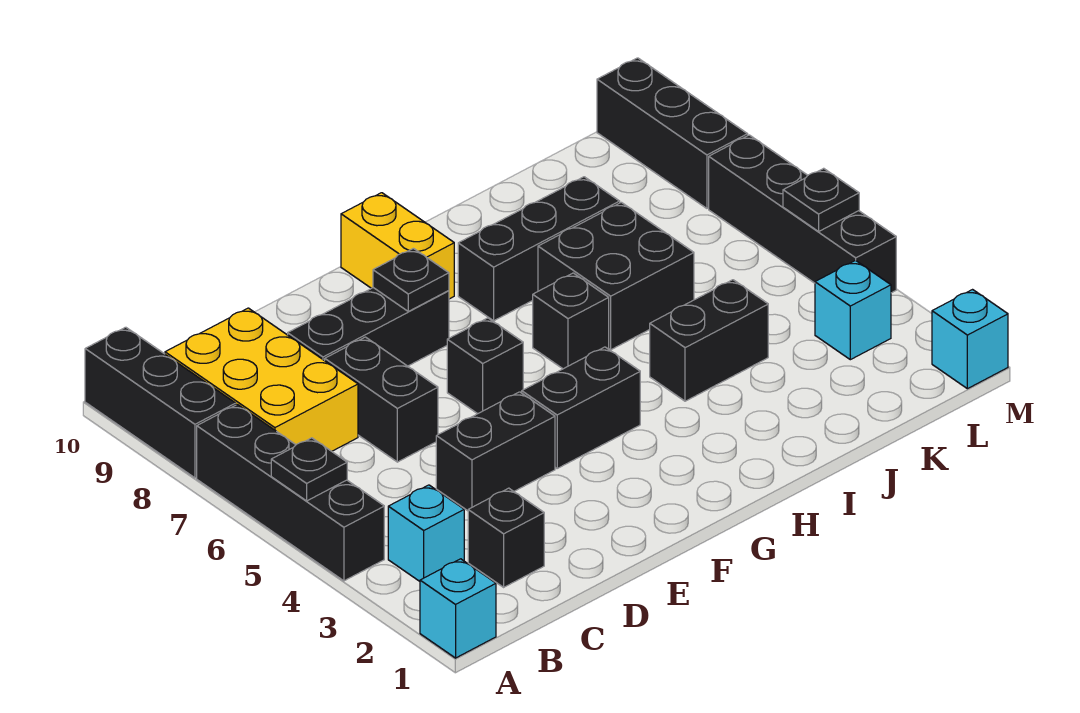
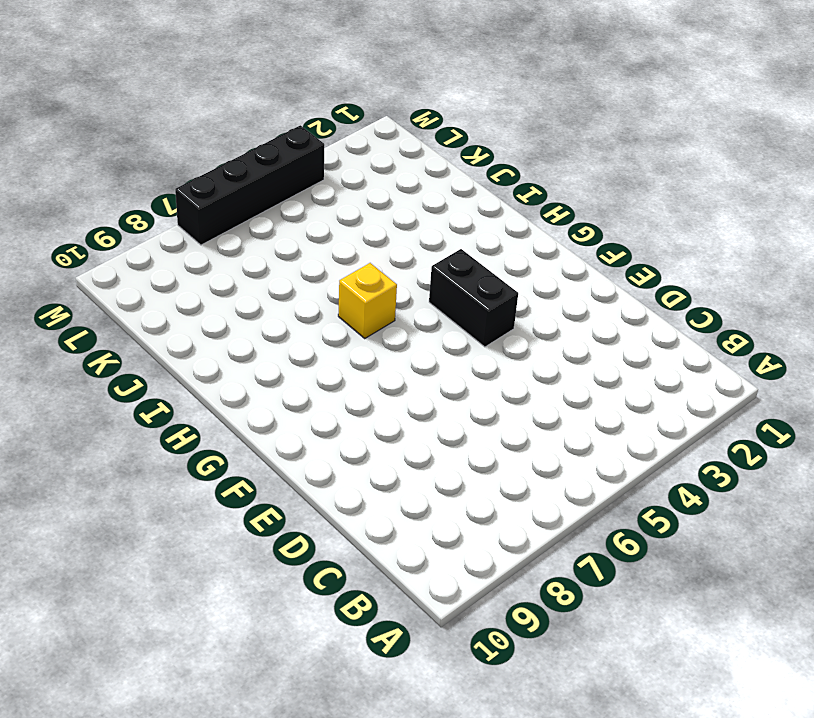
yellow 1x1 brick [338,263,397,338] -> black 1x1 brick [533,273,609,369]
none -> cyan 1x1 brick [420,559,496,658]
none -> black 1x4 brick [197,404,384,581]
none -> black 1x3 brick [85,327,236,478]

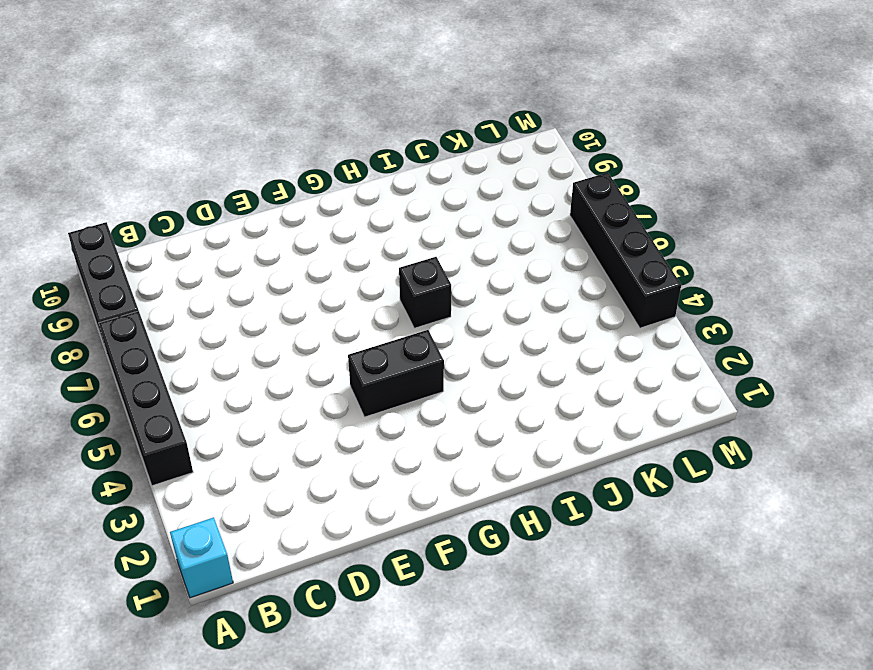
none -> cyan 1x1 brick [388,485,464,581]
none -> yellow 2x3 brick [165,308,358,451]
none -> black 1x1 brick [468,488,544,587]

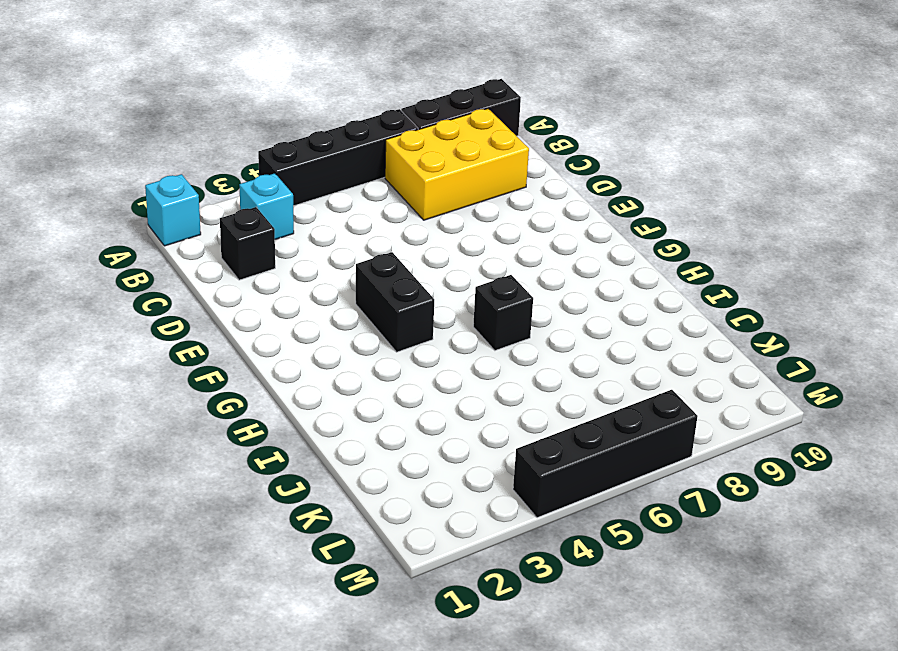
none -> black 1x2 brick [436,392,555,511]
none -> black 1x2 brick [325,337,438,462]
none -> black 1x3 brick [288,288,449,366]

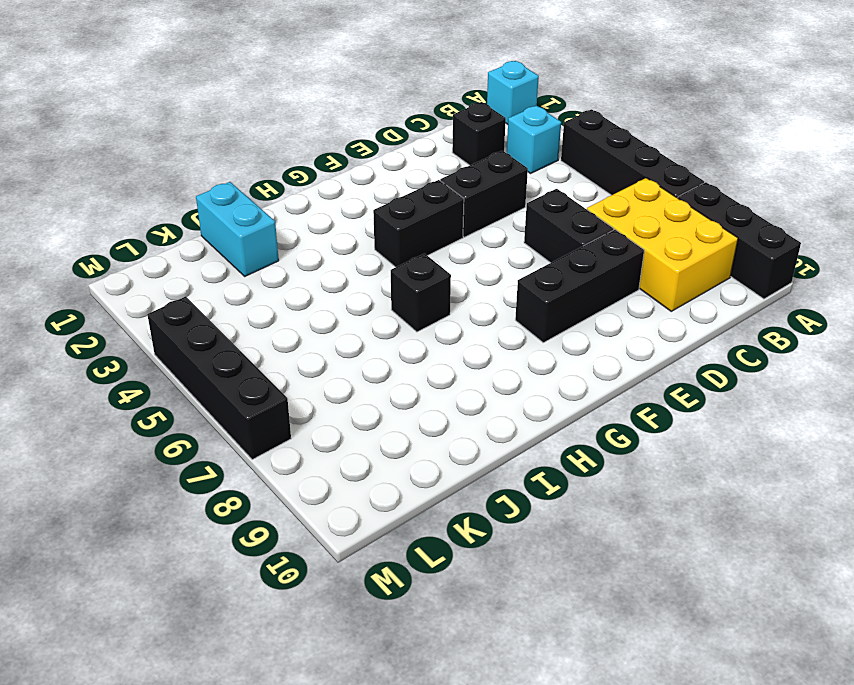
cyan 1x2 brick [196,182,279,276] -> none
none -> black 1x1 brick [447,318,523,414]
none -> yellow 1x2 brick [341,193,454,299]
none -> black 1x3 brick [458,177,620,321]

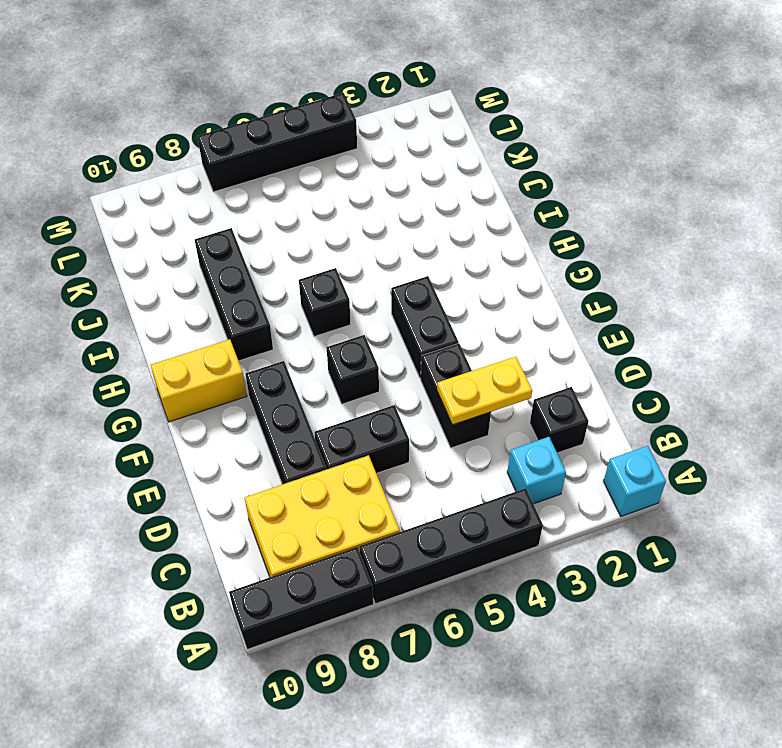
yellow 1x2 plate [437,357,532,425] -> none
none -> black 1x2 brick [650,280,768,401]
none -> black 2x2 brick [538,202,694,350]
none -> cyan 1x1 brick [815,260,891,360]

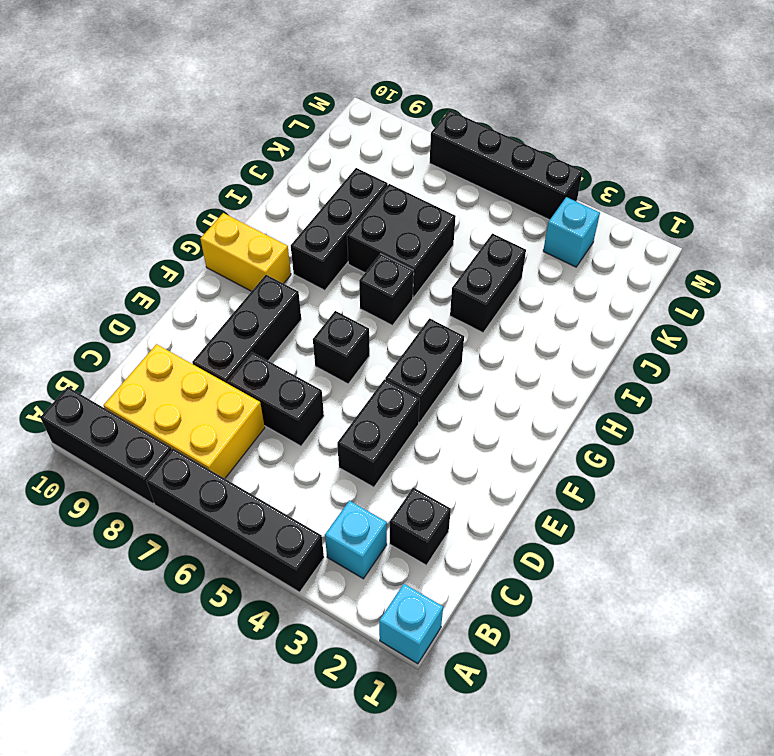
none -> cyan 1x1 brick [932,290,1008,389]
none -> black 1x3 brick [597,58,748,208]
none -> black 1x1 plate [271,438,347,501]

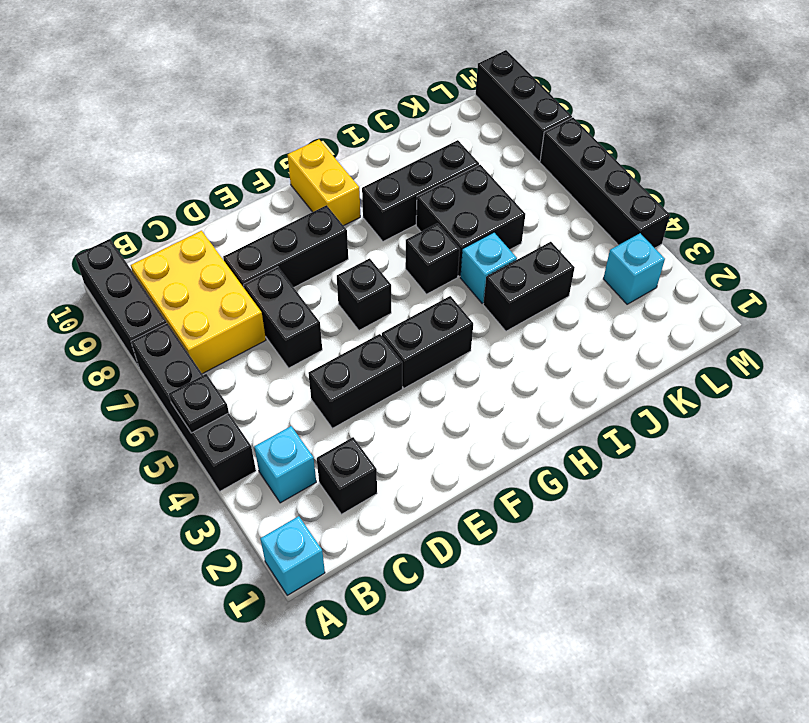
cyan 1x1 brick [460,233,517,303] -> cyan 1x1 brick moved to [932,290,1008,389]
none -> black 1x1 plate [373,248,449,311]
none -> black 1x1 plate [783,168,859,231]

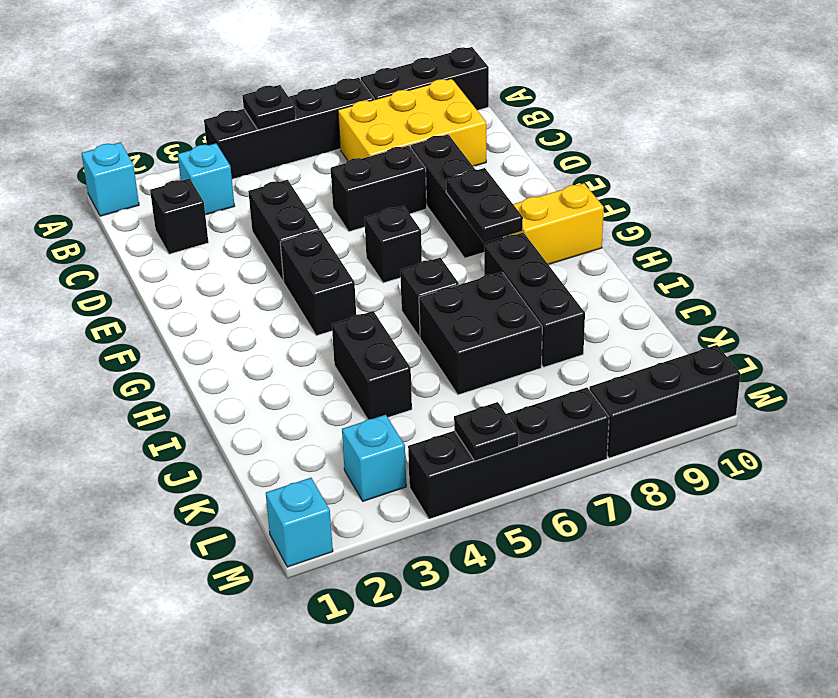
black 1x2 plate [446,168,523,243] -> black 1x1 plate [373,248,449,311]

